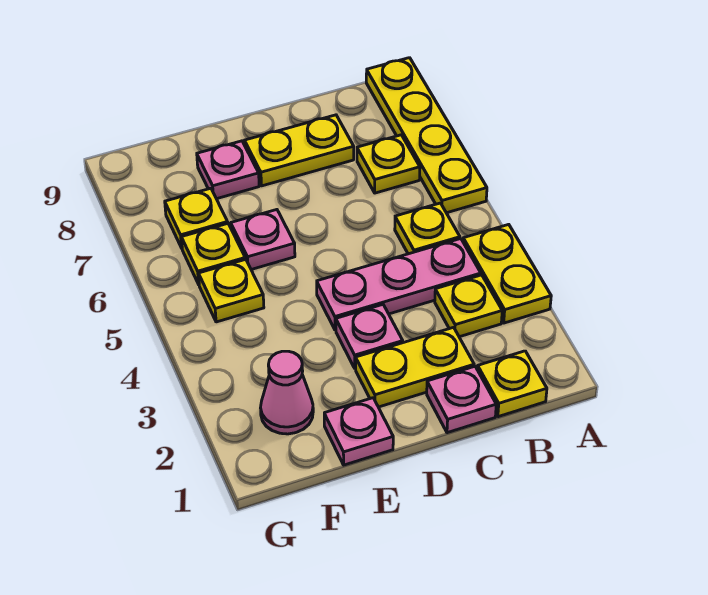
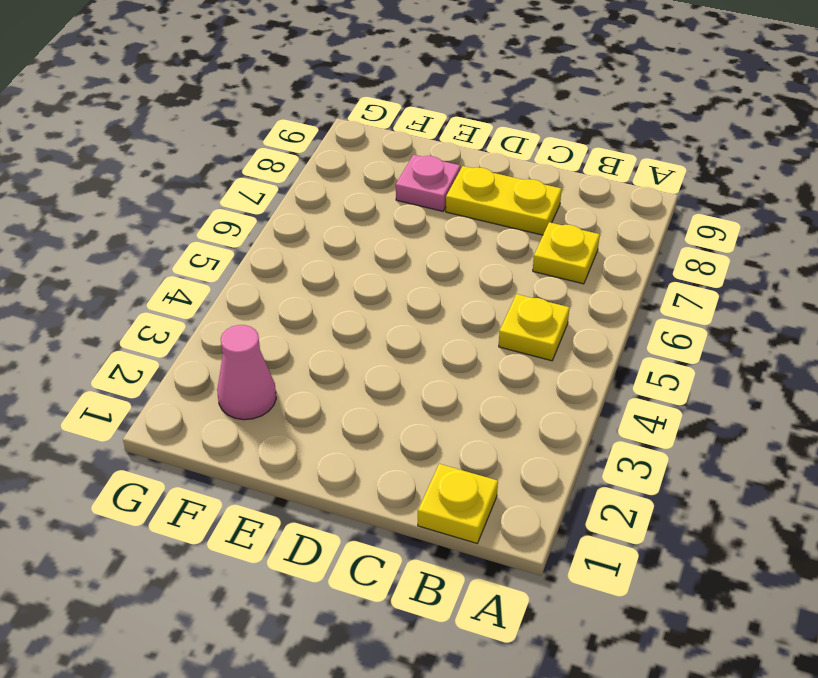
none -> yellow 1x2 plate [463,224,551,323]
none -> yellow 1x4 plate [366,58,487,213]
none -> yellow 1x1 plate [435,275,502,337]

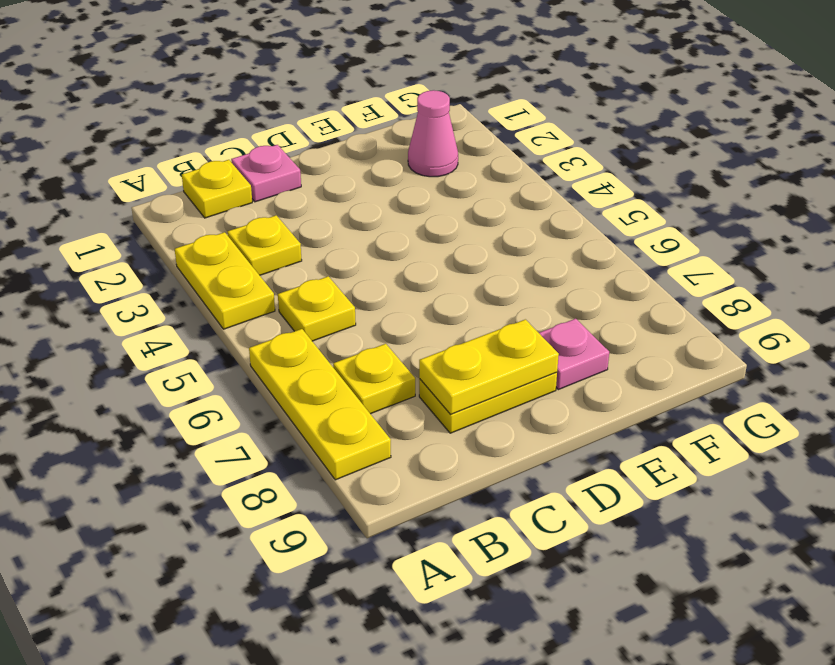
yellow 1x3 plate [249,329,391,480] -> yellow 1x4 plate [366,58,487,213]
yellow 1x2 plate [419,319,559,415] -> yellow 1x2 plate moved to [356,327,474,407]
none -> pink 1x3 plate [317,239,481,330]
none -> pink 1x1 plate [336,305,403,368]
none -> pink 1x1 plate [324,398,393,465]

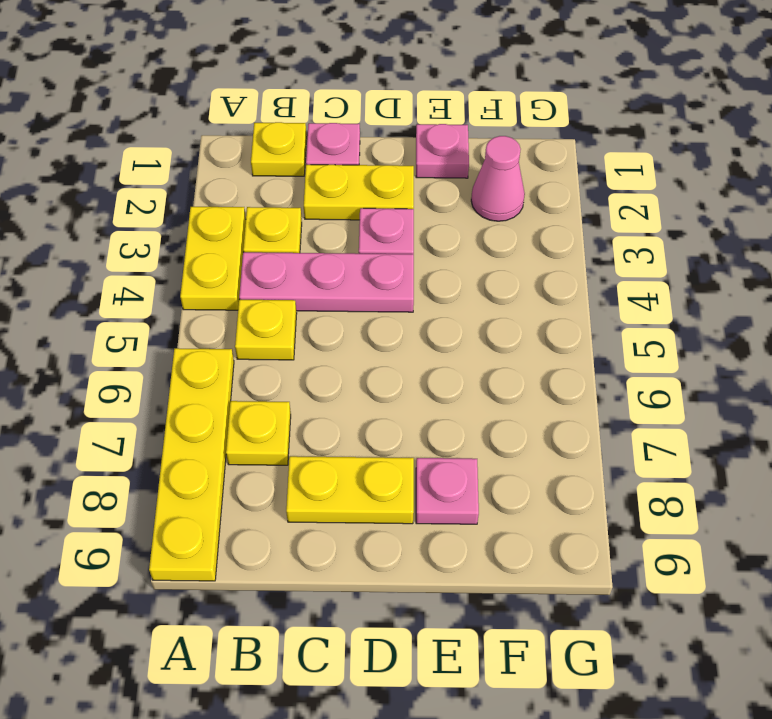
none -> pink 1x1 plate [231,210,295,270]
none -> yellow 1x1 plate [199,259,264,322]
none -> yellow 1x1 plate [181,224,245,284]

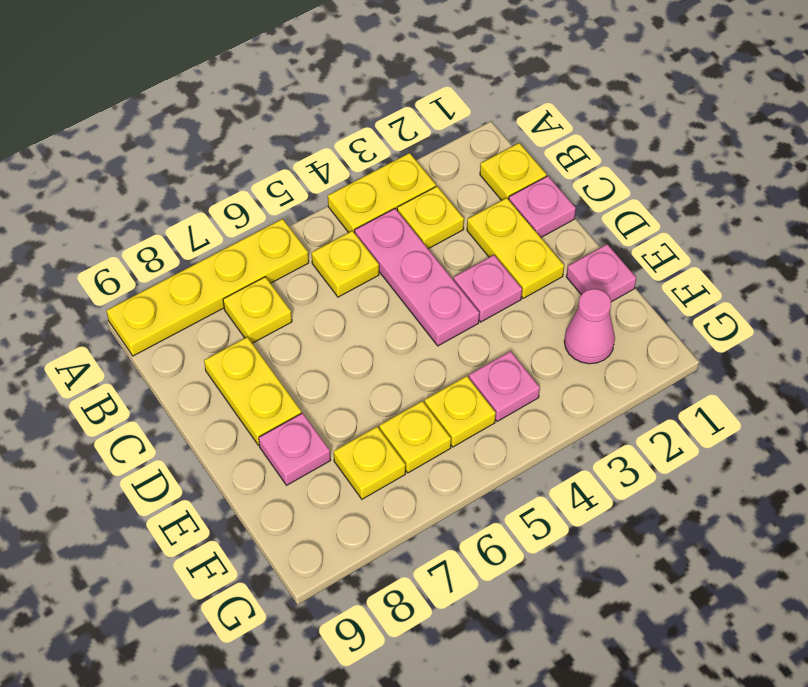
pink 1x1 plate [469,351,540,421] -> pink 1x1 plate moved to [231,210,295,270]

